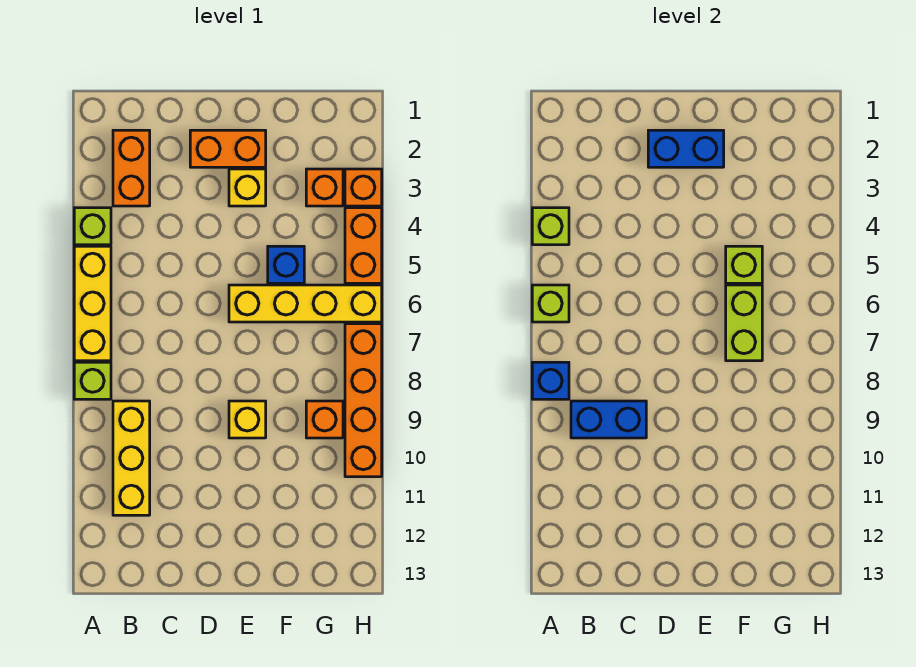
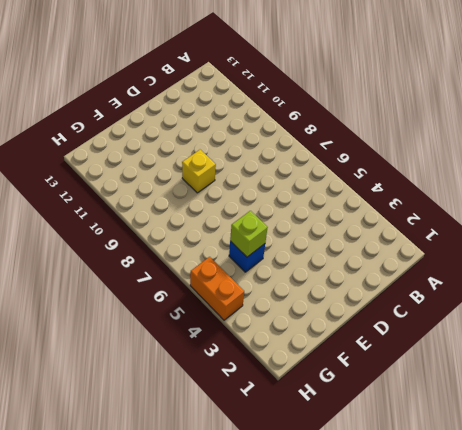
none -> lime 1x1 brick [74,208,111,245]
none -> yellow 1x3 brick [74,246,111,361]
none -> lime 1x1 brick [74,362,111,399]

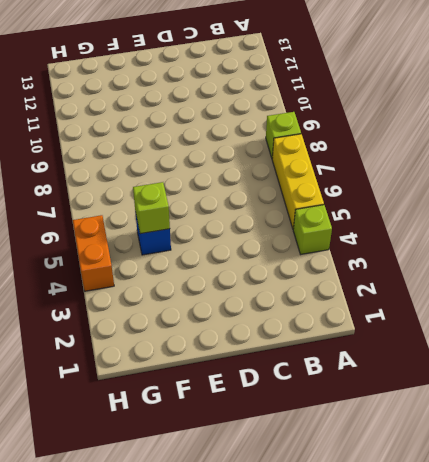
none -> orange 1x2 brick [113,130,150,206]
none -> yellow 1x3 brick [113,401,150,515]
none -> orange 1x2 brick [190,130,266,167]

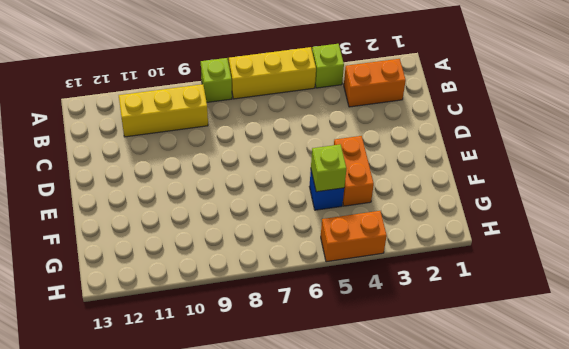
orange 1x2 brick [334,136,374,206] -> orange 1x2 brick moved to [190,130,266,167]
none -> yellow 1x1 brick [229,169,266,206]
none -> yellow 1x4 brick [229,285,382,322]
none -> yellow 1x1 brick [229,401,266,438]

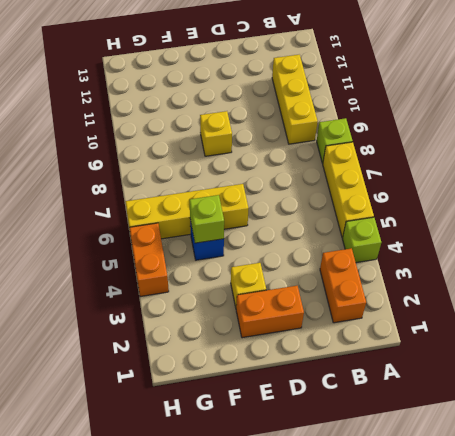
none -> orange 1x1 brick [306,169,343,206]
none -> orange 1x1 brick [306,401,343,438]
none -> orange 1x1 brick [345,169,382,206]

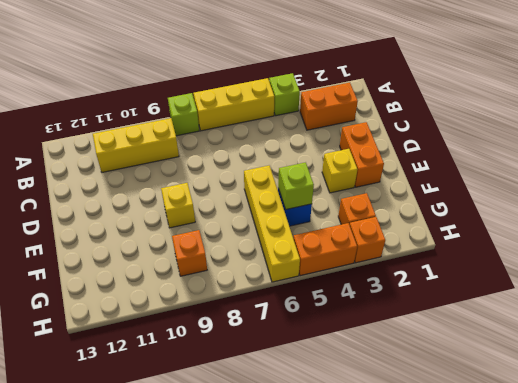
none -> orange 1x4 brick [345,324,382,477]
none -> lime 1x1 brick [532,208,569,245]
none -> lime 1x1 brick [532,285,569,322]

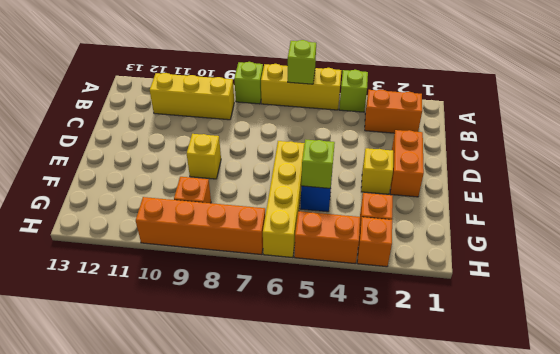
none -> lime 1x1 brick [532,208,569,245]
none -> blue 1x1 brick [532,362,569,399]
none -> blue 1x2 brick [571,401,646,438]

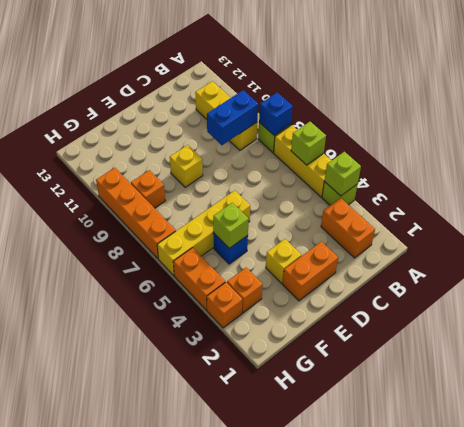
none -> blue 1x2 brick [648,130,724,167]
none -> lime 1x2 brick [726,285,762,361]

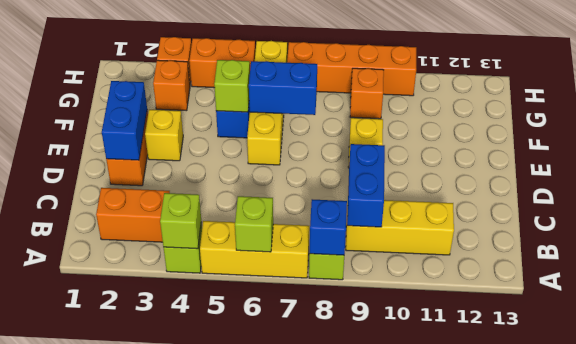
blue 1x2 brick [249,61,317,115] -> lime 1x2 brick [726,285,762,361]

